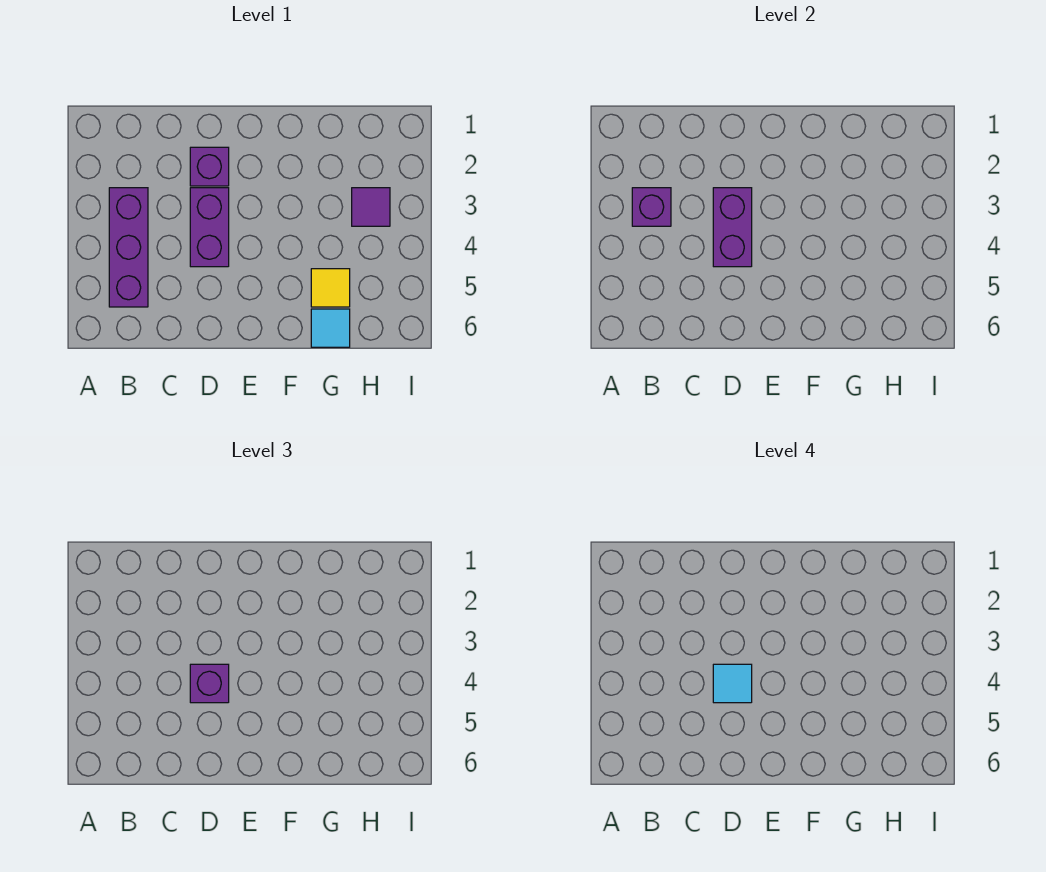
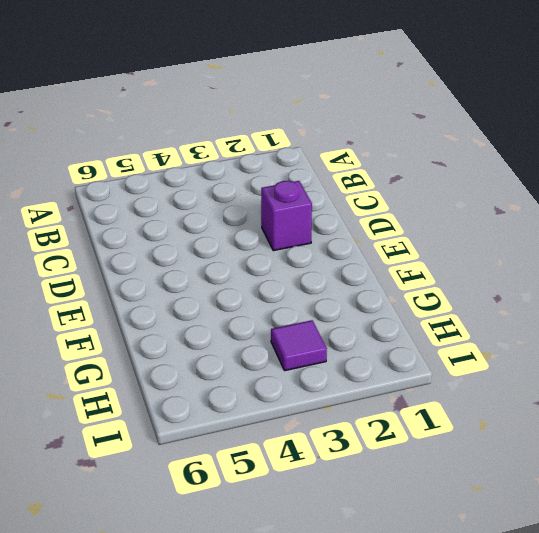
none -> purple 1x3 brick [109,188,148,307]
none -> purple 1x2 brick [190,188,229,267]

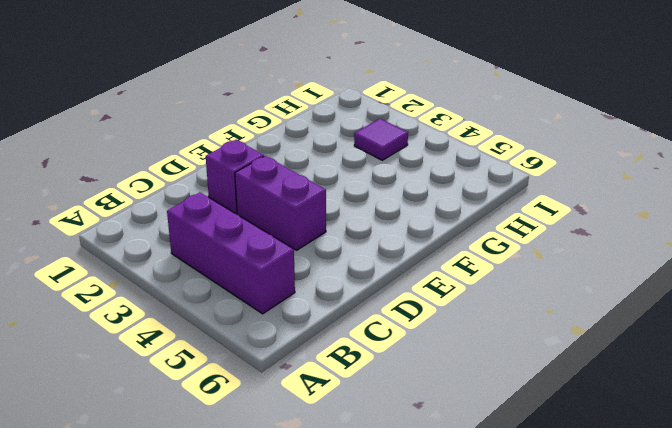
none -> yellow 1x1 tile [311,269,350,307]
none -> cyan 1x1 tile [311,309,350,347]

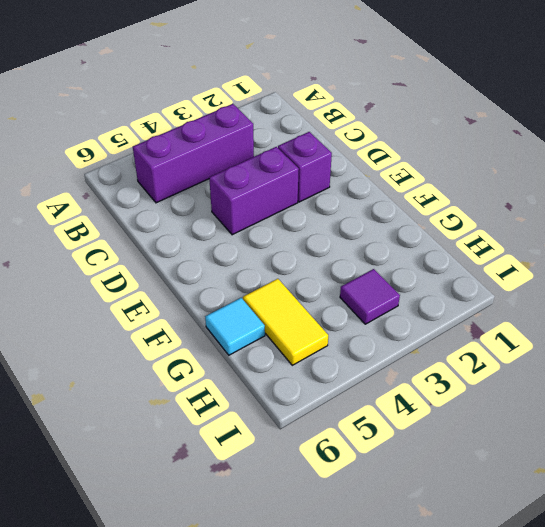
yellow 1x2 tile [243,279,328,365] -> yellow 1x1 tile [311,269,350,307]
none -> purple 1x1 brick [632,188,671,226]
none -> purple 1x2 brick [713,188,752,267]

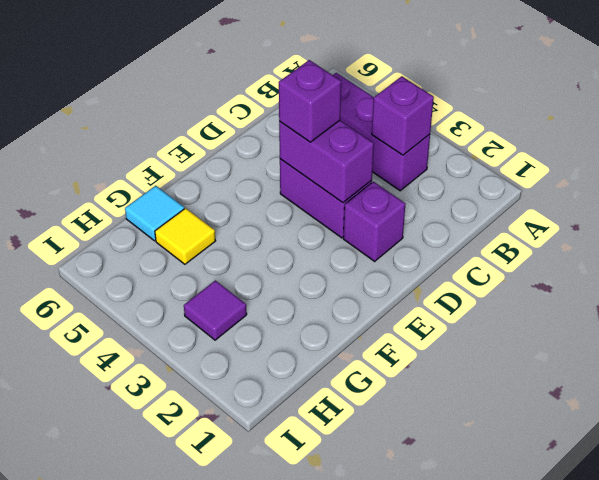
none -> cyan 1x1 tile [713,664,752,703]

